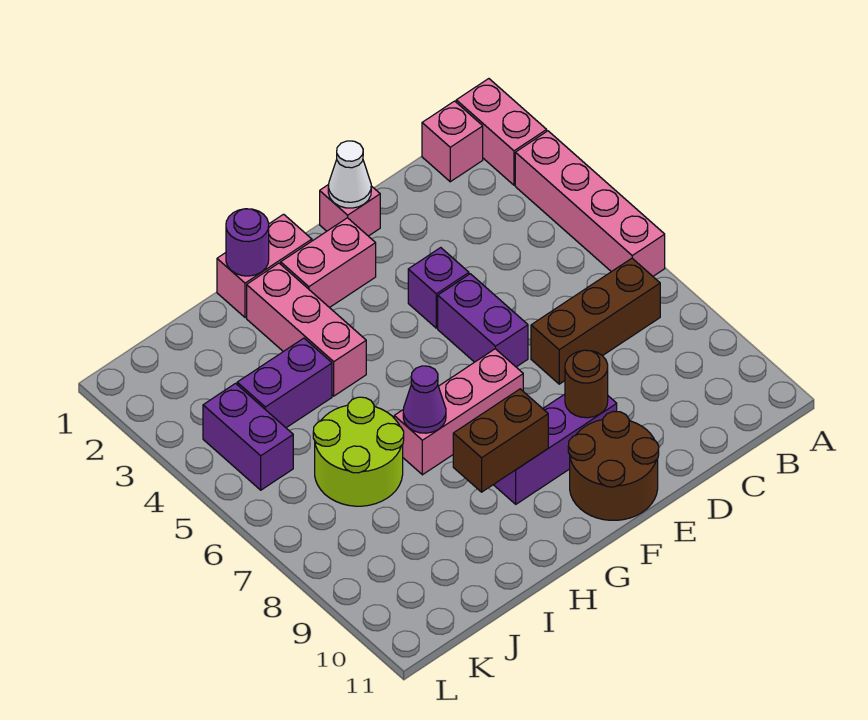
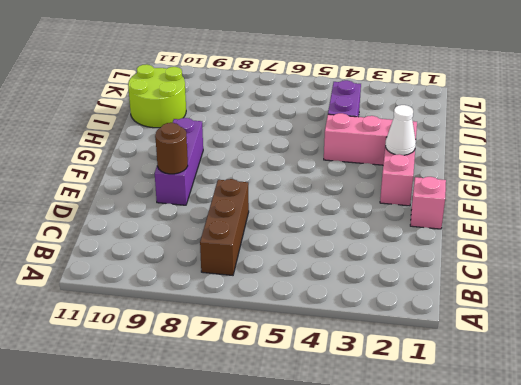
white 1x1 cone [385,105,416,155] -> white 1x1 cone moved to [328,141,371,208]
lime 2x2 round brick [128,64,186,128] -> lime 2x2 round brick moved to [313,397,404,506]
none -> pink 1x2 brick [456,79,547,185]
none -> pink 1x4 brick [515,131,665,276]
none -> pink 1x1 brick [422,101,483,182]

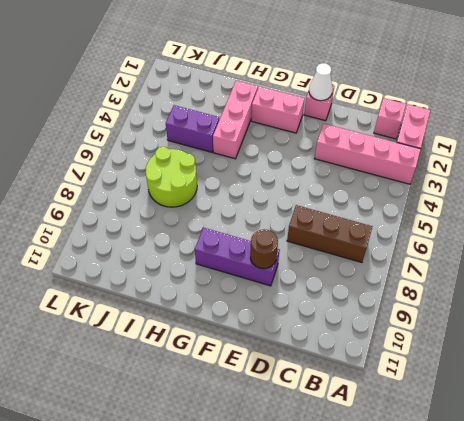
pink 1x4 brick [314,124,421,184] -> pink 1x4 brick turned to [515,131,665,276]
none -> purple 1x1 brick [408,248,469,328]
none -> purple 1x2 brick [438,274,528,367]
none -> brown 2x2 round brick [568,411,659,520]

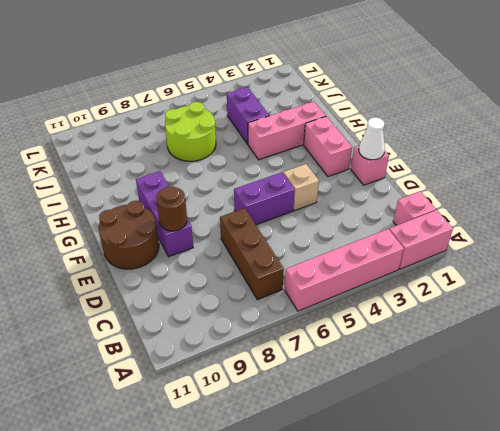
tan 1x1 brick [283,164,319,211] -> purple 1x1 brick [408,248,469,328]
none -> pink 1x3 brick [394,349,523,475]
none -> pink 1x2 brick [217,214,312,318]
none -> purple 1x2 brick [203,383,293,490]

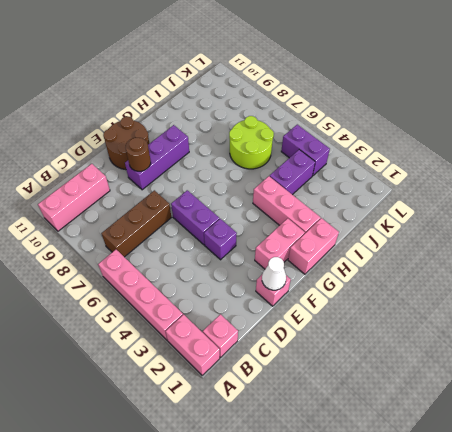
pink 1x3 brick [38,164,110,231] -> pink 1x3 brick moved to [394,349,523,475]
none -> brown 1x2 brick [453,389,548,492]
none -> purple 1x1 round brick [226,209,269,276]
none -> purple 1x1 cone [403,366,446,433]

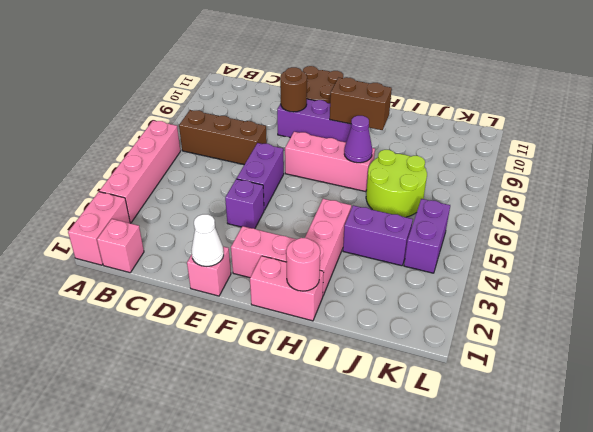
pink 1x1 round brick [286,238,320,291] -> purple 1x1 round brick [226,209,269,276]

